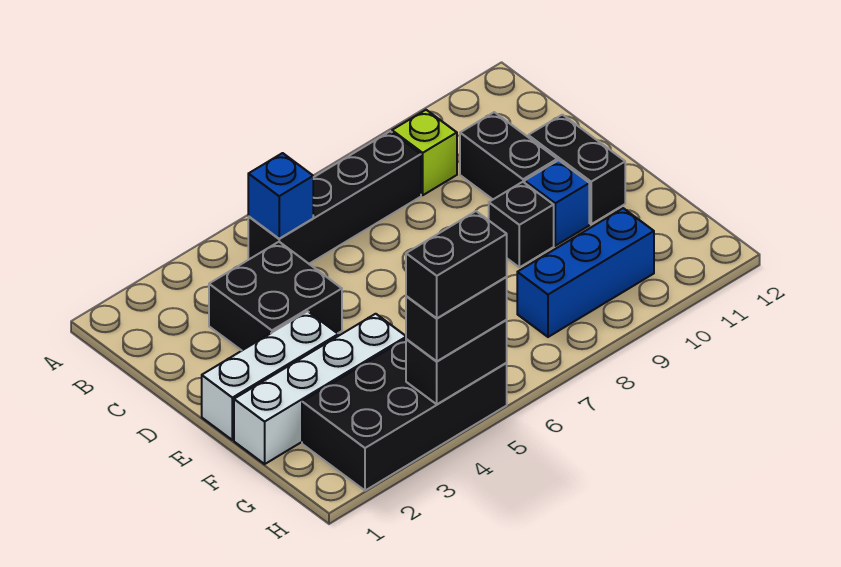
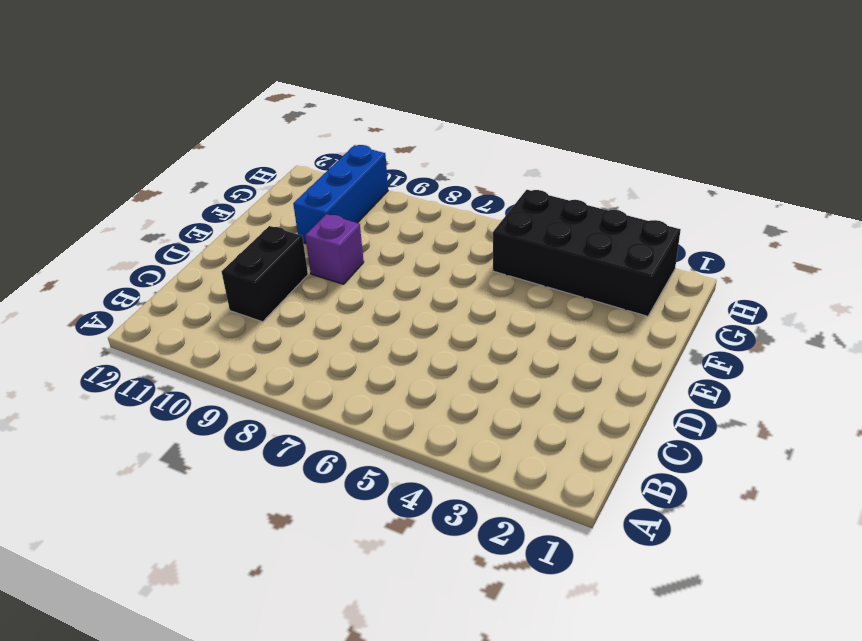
purple 1x1 brick [305,214,364,284] -> black 1x1 brick [489,182,554,267]
blue 1x3 brick [293,145,388,244] -> blue 1x3 brick turned to [517,208,654,337]
none -> black 1x4 brick [248,131,421,264]
none -> lime 1x1 brick [392,110,457,195]
none -> black 2x2 brick [209,242,342,350]

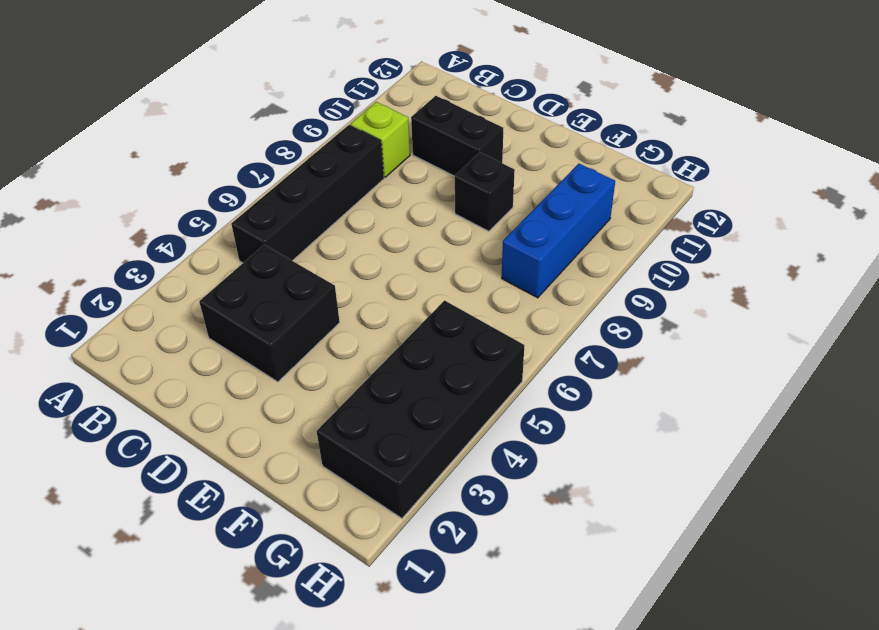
none -> black 1x2 brick [528,115,625,224]
none -> white 1x3 brick [202,311,338,440]
none -> blue 1x1 brick [525,160,589,246]

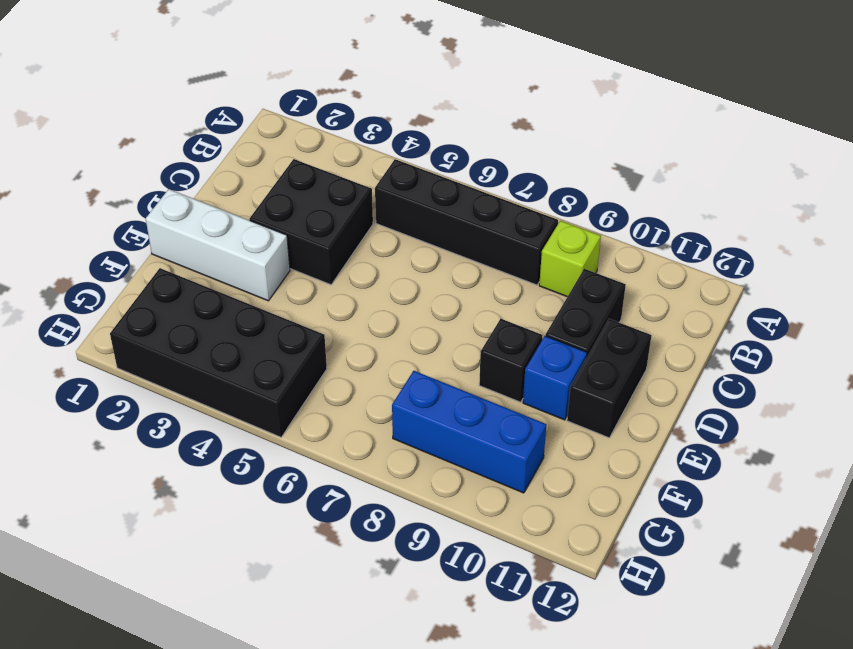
none -> white 1x4 brick [234,314,406,464]
none -> blue 1x1 brick [248,153,313,239]
none -> black 1x2 brick [406,320,507,404]

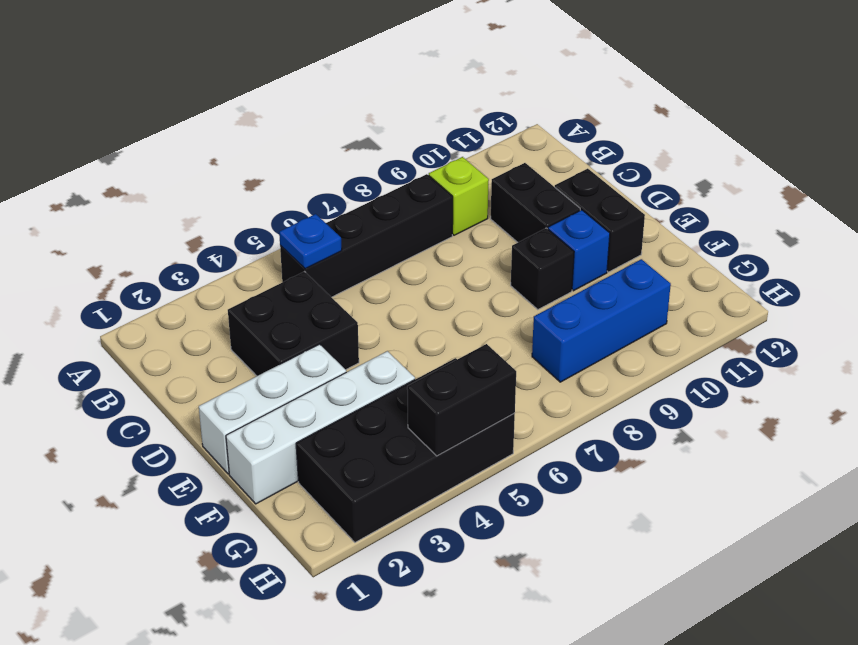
blue 1x1 plate [279,214,342,269] -> blue 1x1 brick [248,153,313,239]
none -> black 1x2 brick [406,277,507,361]
none -> black 1x2 brick [406,211,507,318]

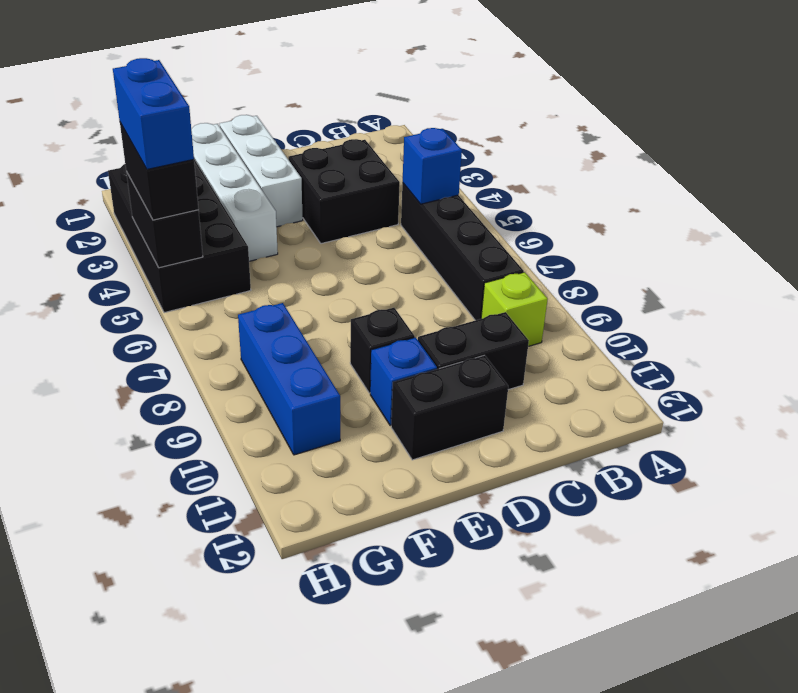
blue 1x2 brick [113,58,194,169] -> black 1x2 brick [406,211,507,318]

